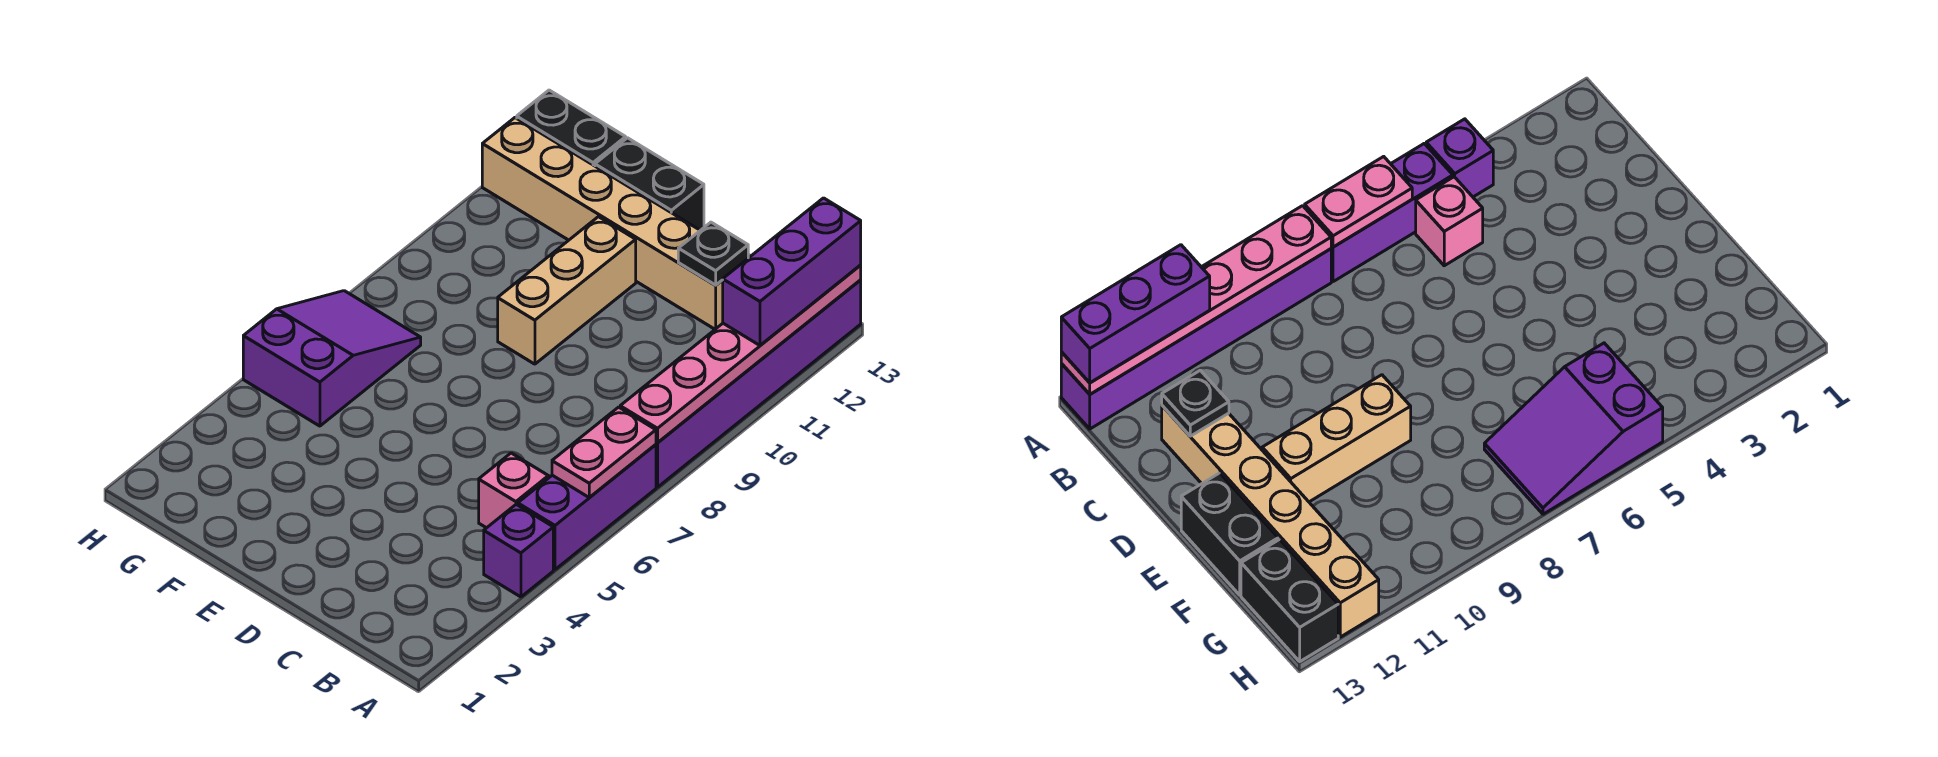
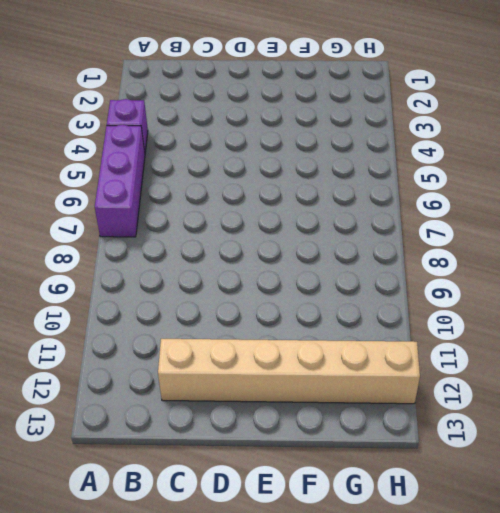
none -> purple 1x6 brick [656,280,861,487]
none -> pink 1x1 brick [479,453,548,528]
none -> tan 1x3 brick [498,217,636,364]

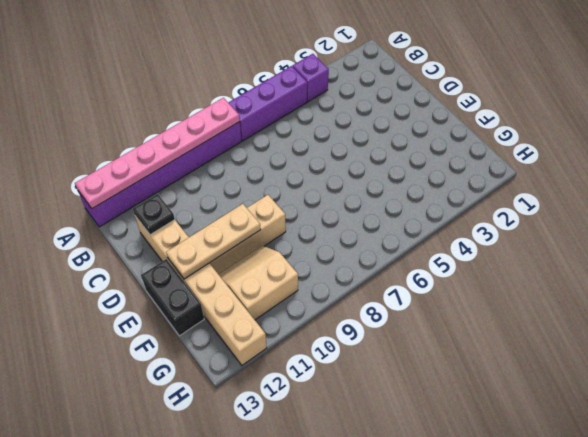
tan 1x3 plate [166,204,261,279] -> none
tan 2x2 slope [219,246,298,320] -> none
none -> pink 1x1 brick [479,453,548,528]
none -> purple 2x3 slope [243,291,421,426]
none -> black 1x2 brick [517,90,626,166]

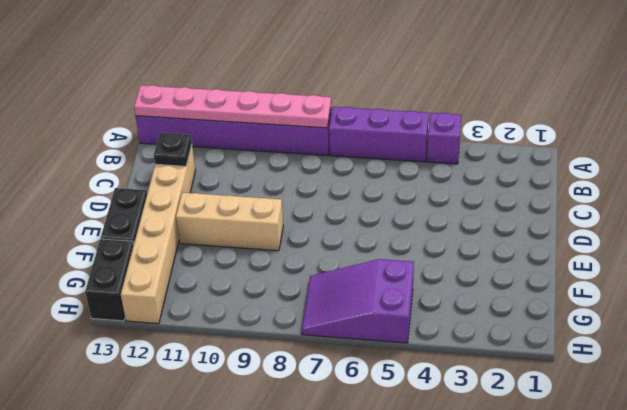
none -> pink 1x1 brick [479,453,548,528]
none -> pink 1x2 plate [552,407,656,498]
none -> purple 1x3 brick [723,198,861,345]

